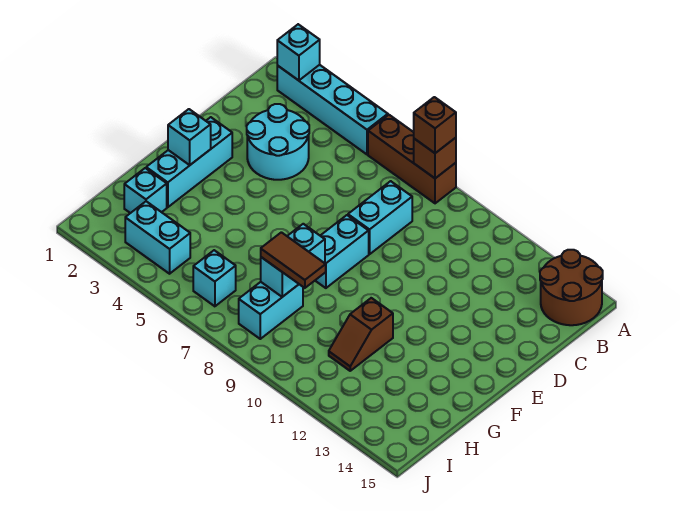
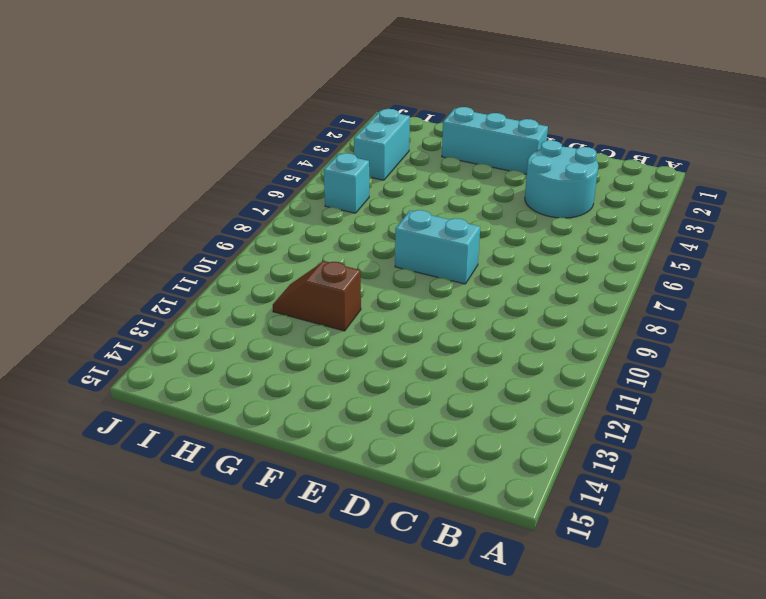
none -> cyan 1x4 brick [277,65,388,154]
none -> brown 1x3 brick [368,115,456,203]
none -> brown 2x2 round brick [540,250,603,325]

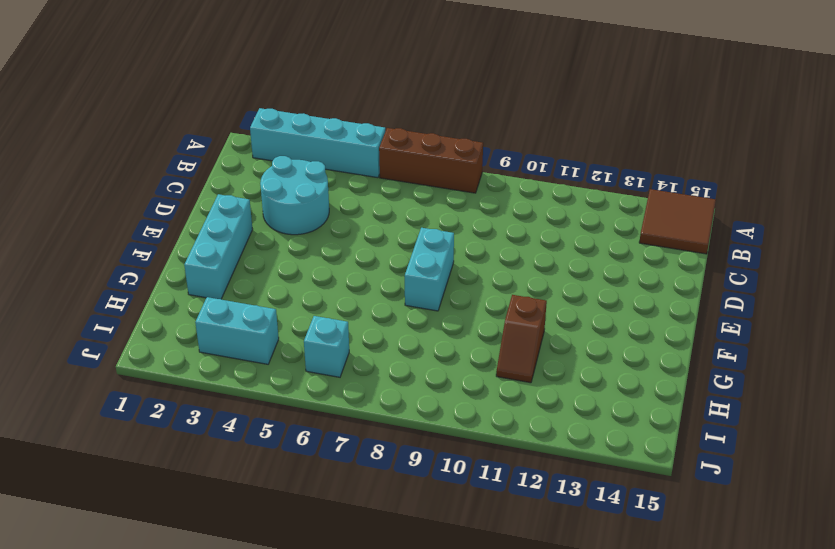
brown 2x2 tile [639,189,716,254] -> brown 2x2 round brick [540,250,603,325]
none -> cyan 1x2 brick [348,181,412,254]
none -> cyan 1x1 brick [124,168,167,213]
none -> cyan 1x2 brick [239,282,303,339]

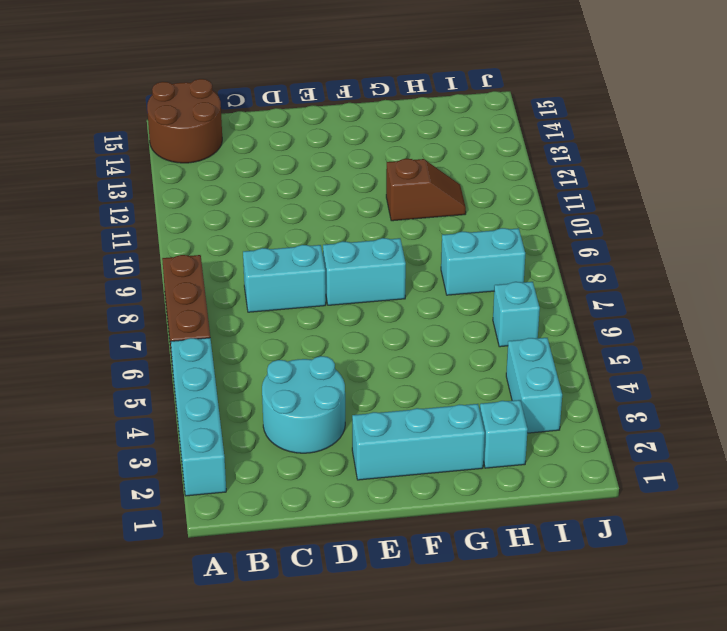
none -> cyan 1x1 brick [277,24,320,80]
none -> brown 1x1 brick [414,138,456,178]
none -> cyan 1x1 brick [168,109,211,165]

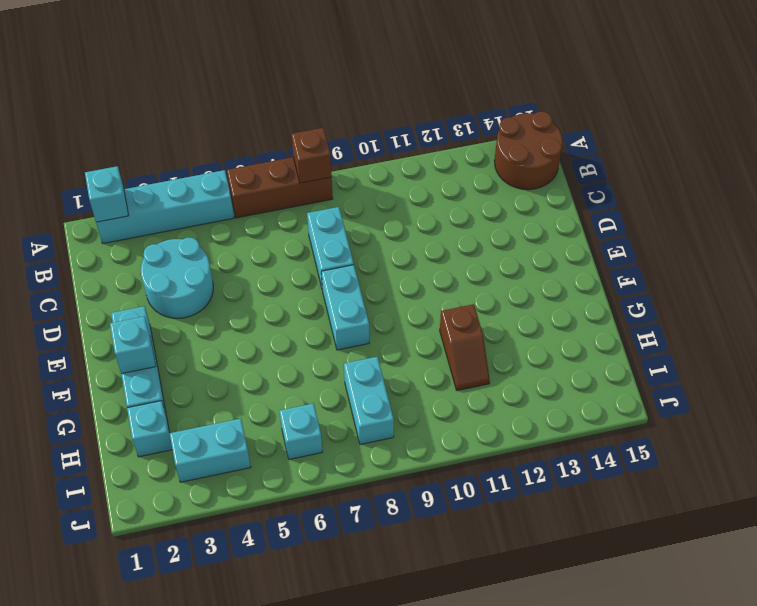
none -> cyan 1x2 brick [261,224,325,297]
none -> brown 1x1 brick [414,97,456,153]
none -> brown 1x2 tile [261,232,326,288]

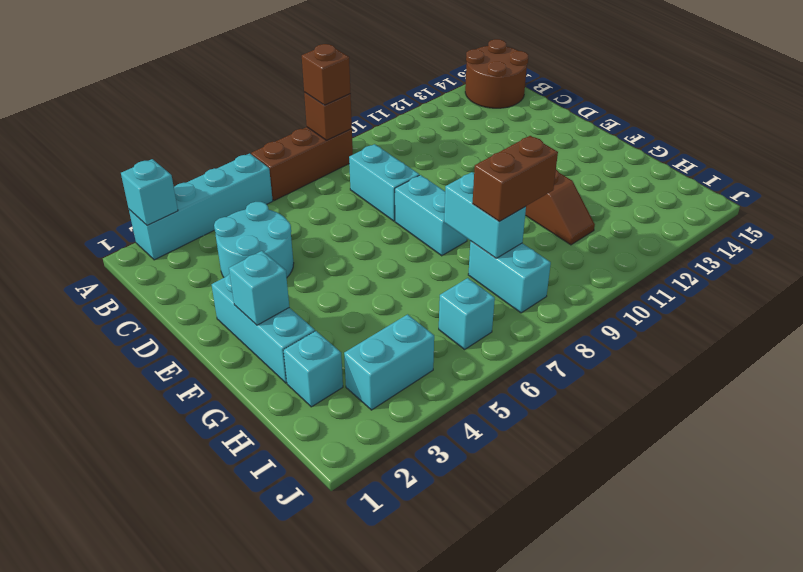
brown 1x2 brick [473,136,558,222] -> brown 1x2 tile [261,232,326,288]

